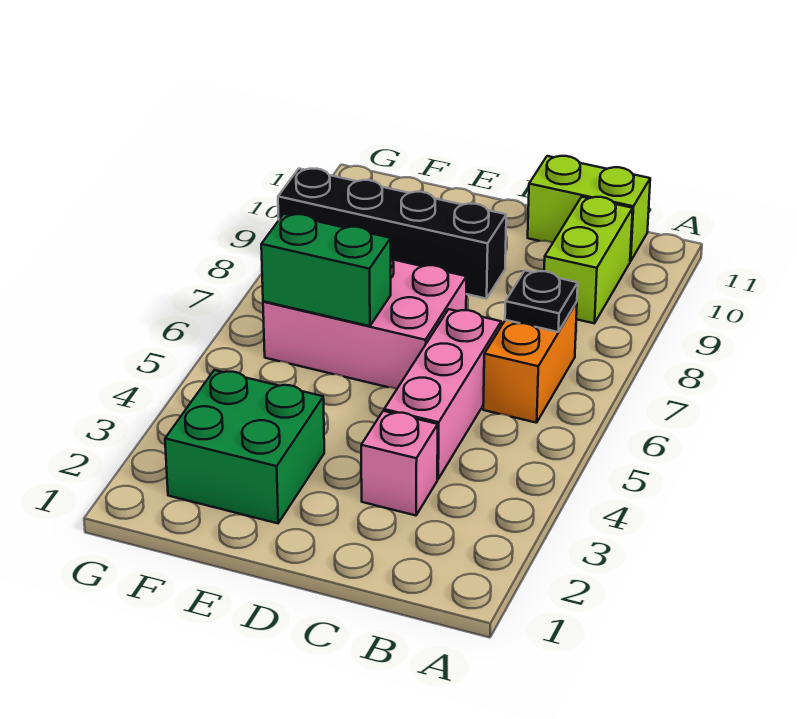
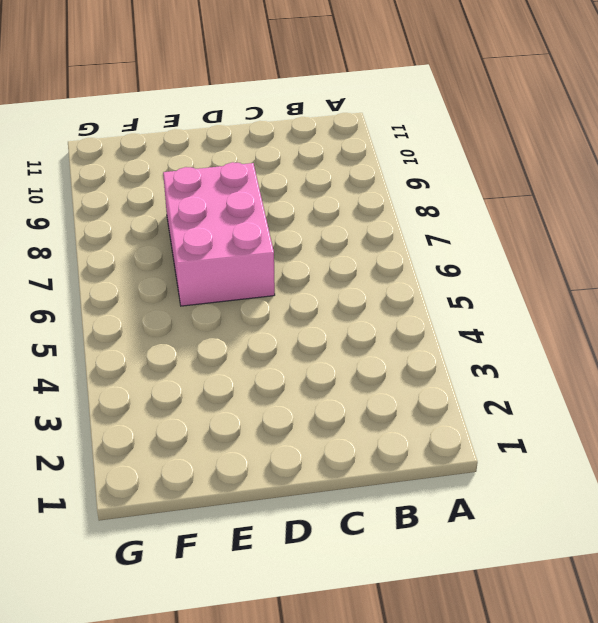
pink 2x3 brick [163,162,275,306] -> pink 2x3 brick turned to [263,258,466,389]
none -> orange 1x2 brick [483,302,577,423]
none -> lime 1x2 brick [544,197,633,323]

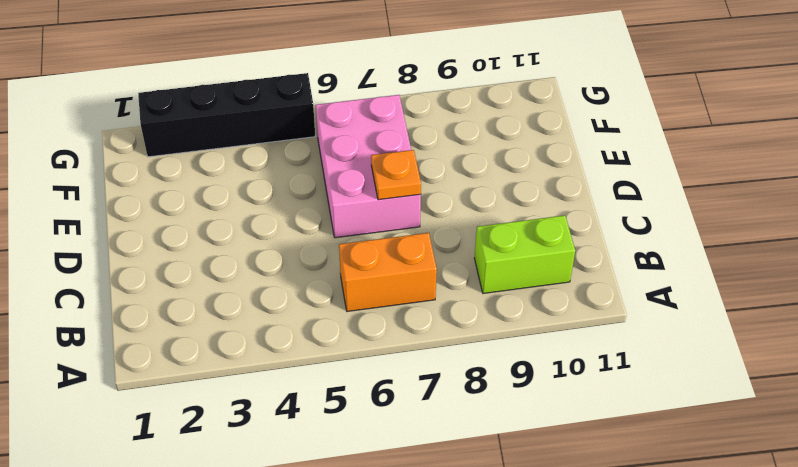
orange 1x1 plate [371,150,421,200] -> none
black 1x4 brick [138,73,315,157] -> black 1x4 brick turned to [278,169,506,299]
none -> lime 1x2 brick [528,156,650,261]
none -> pink 1x1 brick [361,411,438,515]

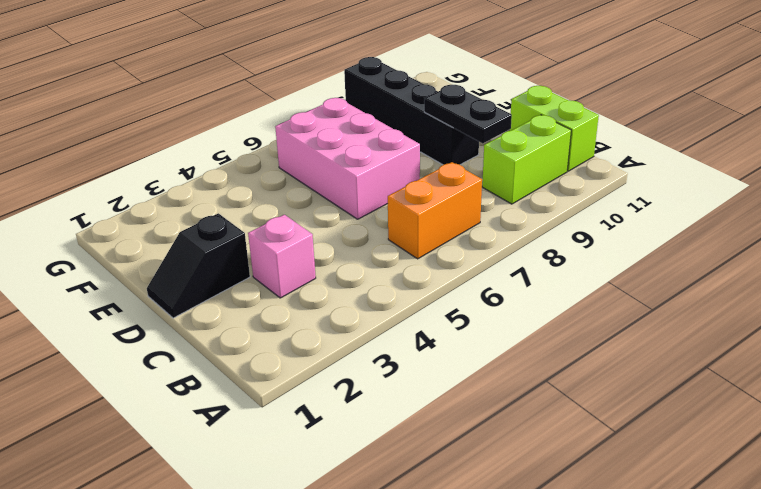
black 1x2 plate [424,85,512,143] -> none
black 1x2 slope [147,213,250,318] -> none
none -> pink 1x3 brick [384,309,501,479]
none -> green 2x2 brick [165,370,324,523]

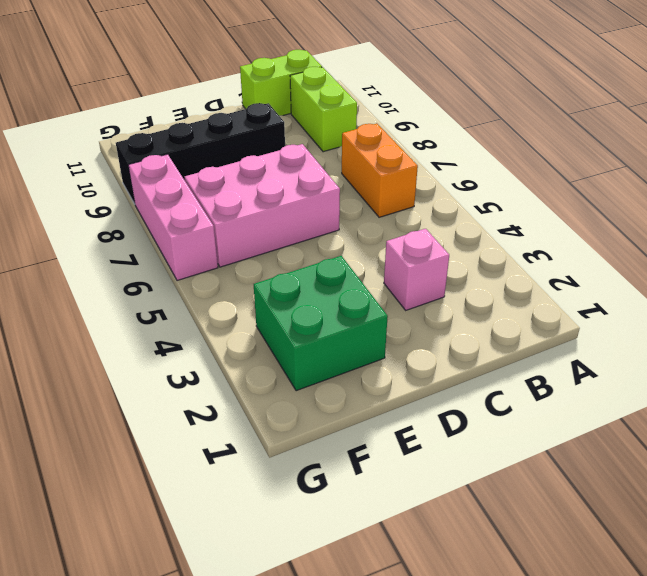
pink 1x3 brick [128,154,218,281] -> pink 1x3 brick moved to [384,309,501,479]
none -> black 1x1 plate [505,271,578,332]
none -> green 1x2 brick [261,214,391,326]

